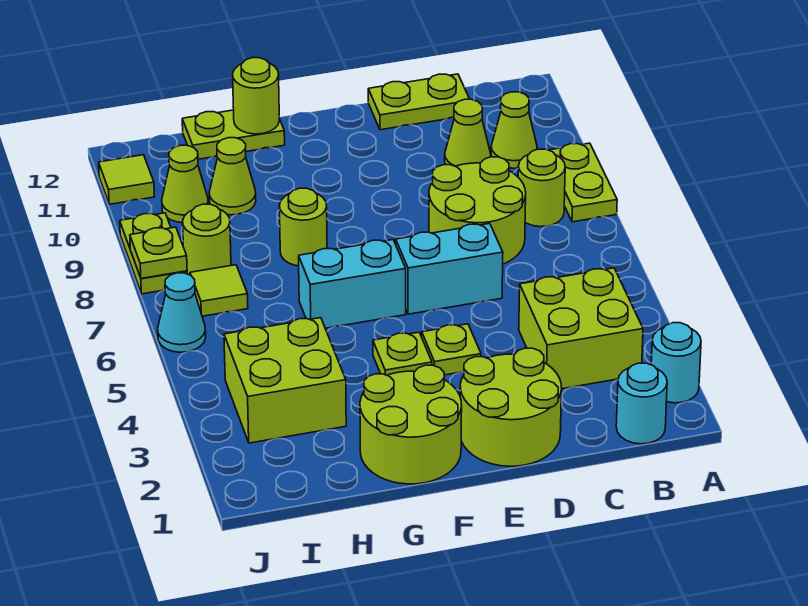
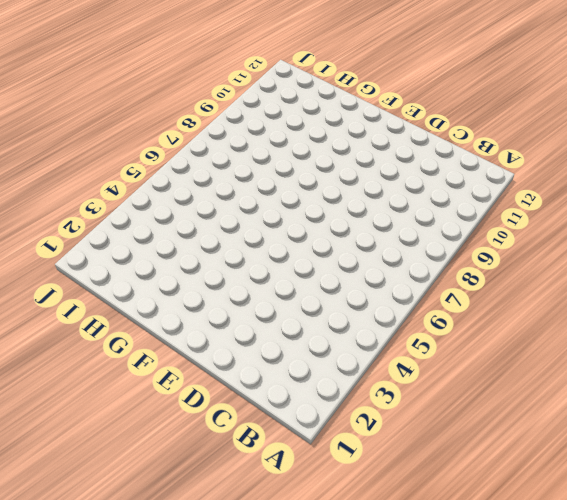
none -> cyan 1x1 round brick [651,323,701,403]
none -> lime 1x2 plate [549,143,617,222]
none -> cyan 1x1 round brick [616,363,667,444]

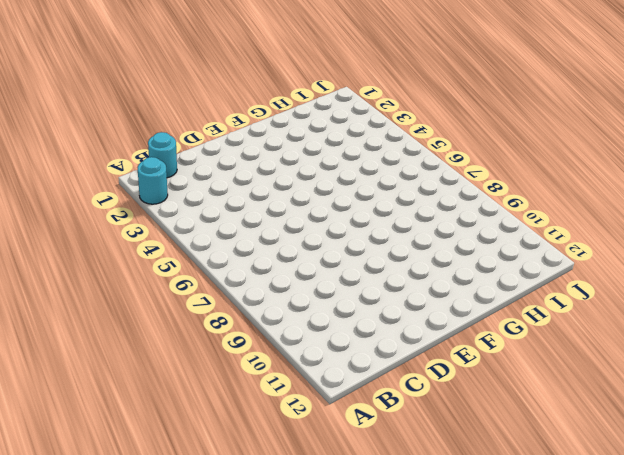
none -> lime 1x2 plate [549,143,617,222]
none -> lime 2x2 brick [519,268,643,389]
none -> lime 1x1 round brick [518,149,565,227]

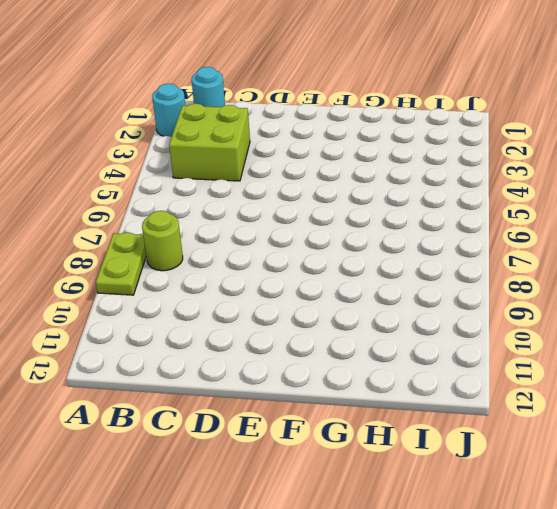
none -> lime 1x1 cone [491,92,537,168]
none -> lime 2x2 round brick [429,157,526,264]
none -> lime 1x1 cone [445,99,491,166]

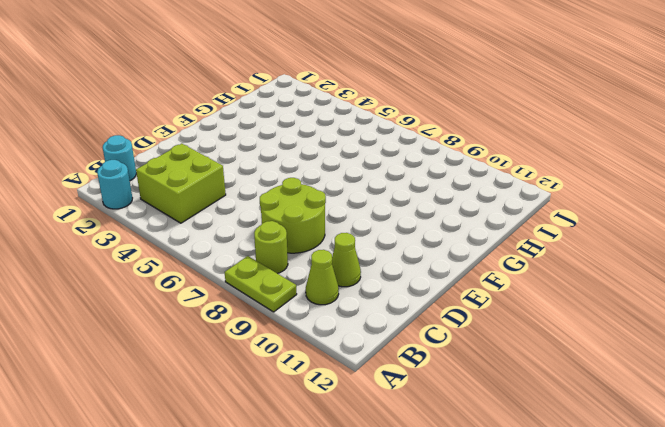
none -> lime 1x2 plate [368,74,469,130]
none -> lime 2x2 round brick [460,348,562,466]
none -> cyan 1x2 brick [396,223,503,314]

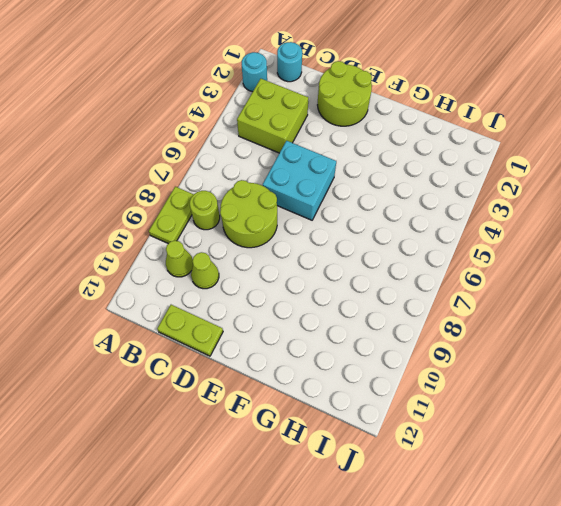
cyan 2x2 brick [263,141,336,220] -> cyan 1x2 brick [396,223,503,314]
none -> lime 1x1 plate [422,324,481,375]
none -> lime 2x2 round brick [360,365,462,484]
none -> lime 1x1 plate [373,332,432,375]

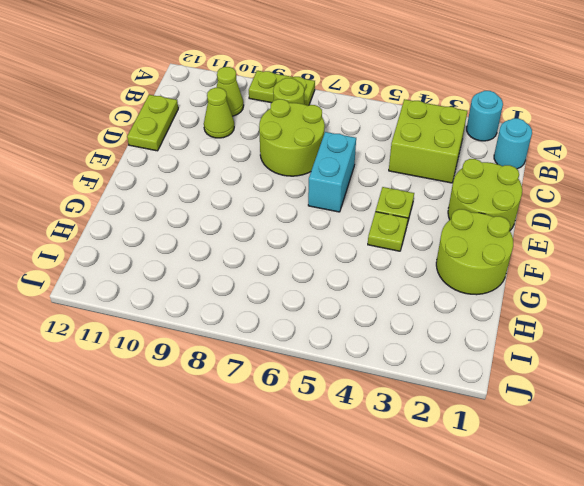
none -> cyan 1x2 brick [299,240,406,328]
none -> lime 1x1 round brick [279,188,327,266]
none -> lime 1x2 plate [182,110,285,159]

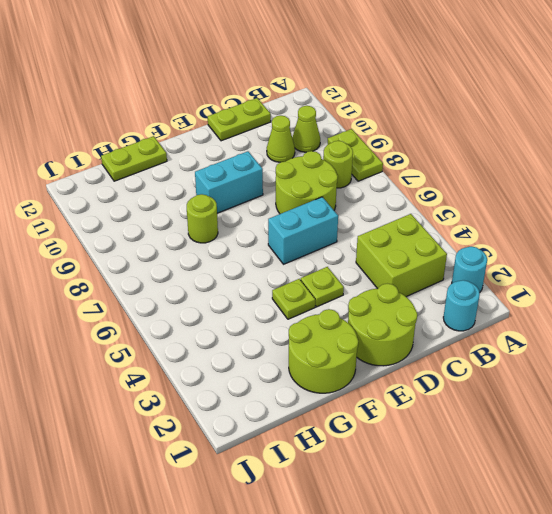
cyan 1x2 brick [195,151,263,213] -> cyan 1x2 brick moved to [299,240,406,328]
none -> lime 2x2 brick [224,318,346,443]
none -> lime 1x1 cone [209,138,256,215]
none -> lime 1x1 tile [190,265,248,316]

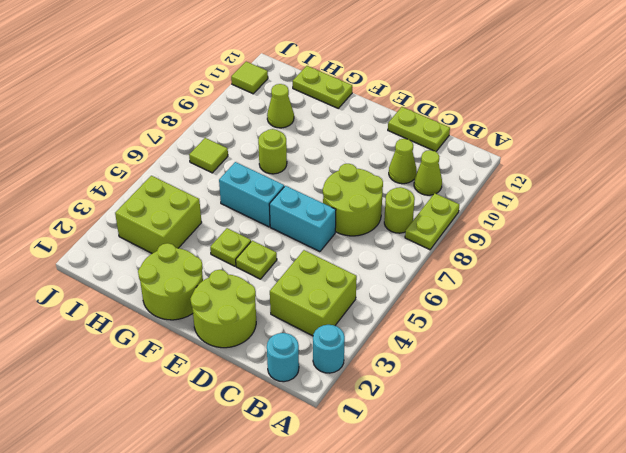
none -> lime 1x1 round brick [183,204,231,275]
none -> lime 1x1 cone [162,145,208,223]
none -> cyan 1x1 cone [158,273,206,352]

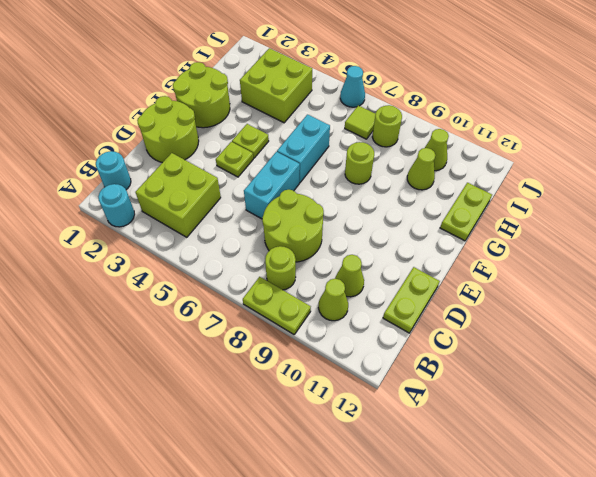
none -> lime 1x2 plate [120,213,187,294]
none -> lime 1x1 tile [99,155,155,204]
none -> lime 1x1 round brick [233,58,279,134]

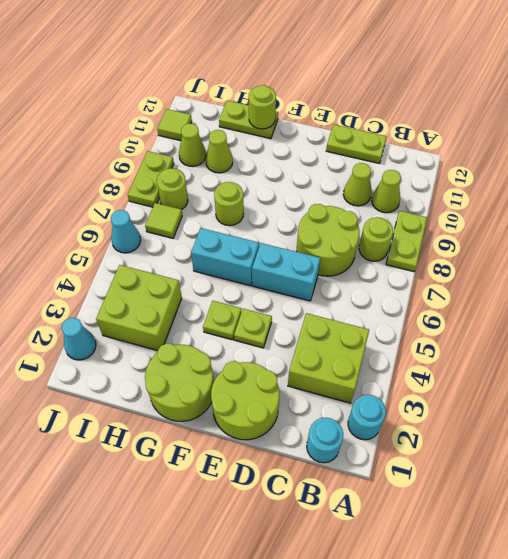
cyan 1x1 cone [62,318,96,360] -> none
none -> lime 1x1 plate [130,227,187,278]

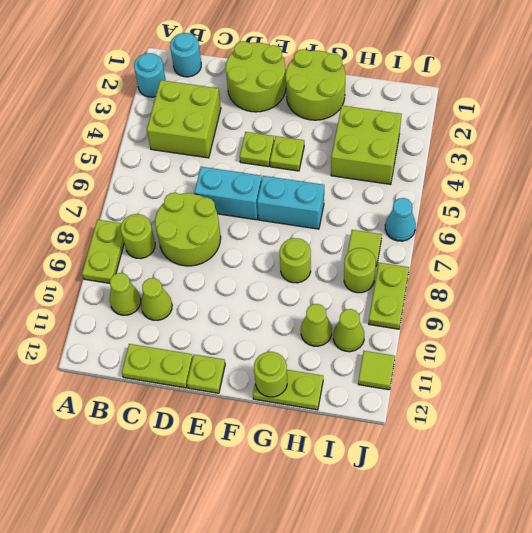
lime 1x1 plate [187,355,225,393] -> lime 1x1 plate moved to [130,227,187,278]

